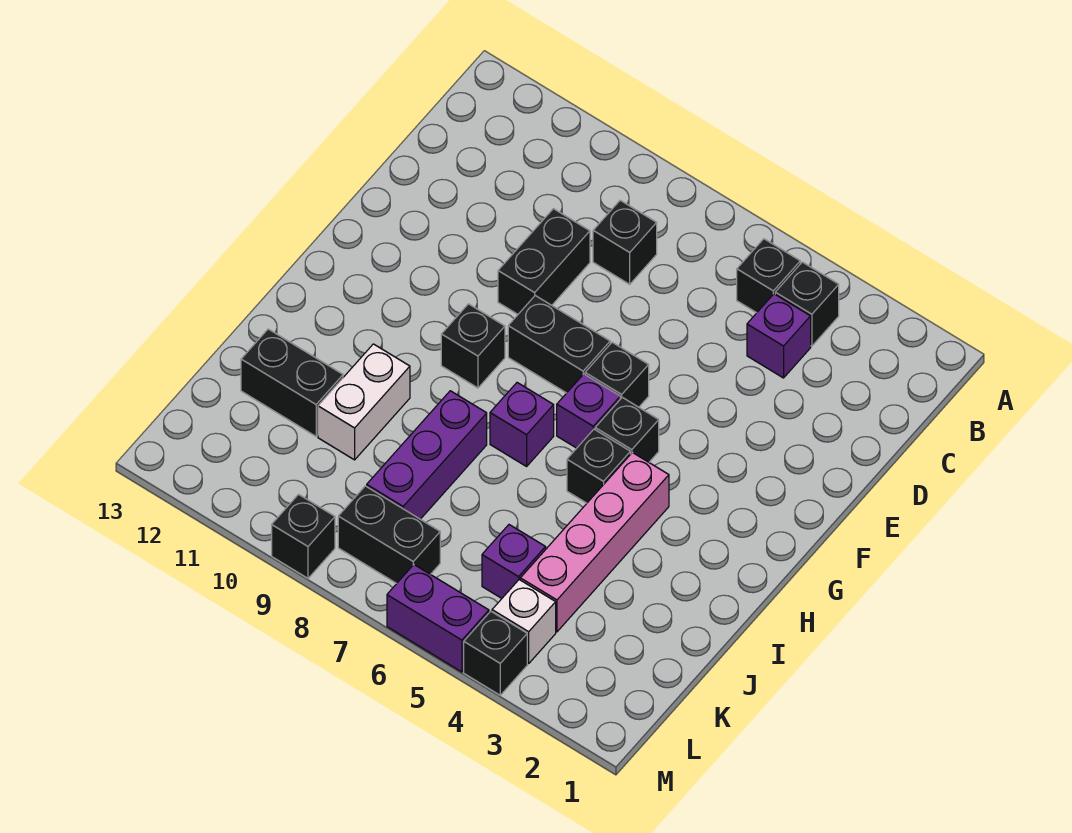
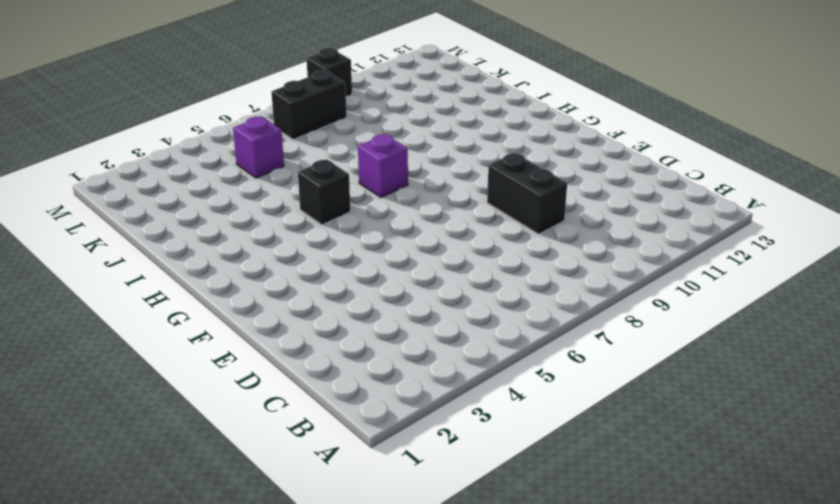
none -> black 1x1 brick [775,262,839,346]
none -> black 1x1 brick [737,239,800,313]
none -> purple 1x1 brick [747,294,811,378]

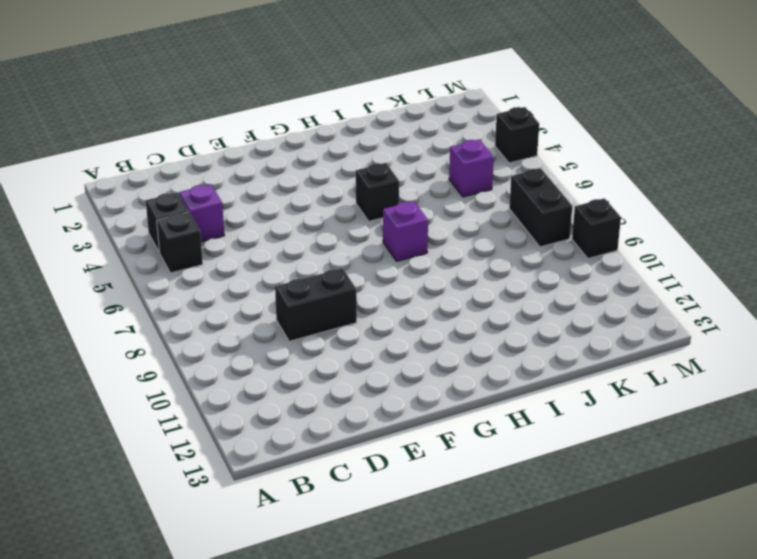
none -> black 1x1 brick [593,200,657,284]
none -> black 1x1 brick [585,342,649,407]
none -> black 1x2 brick [508,296,610,393]

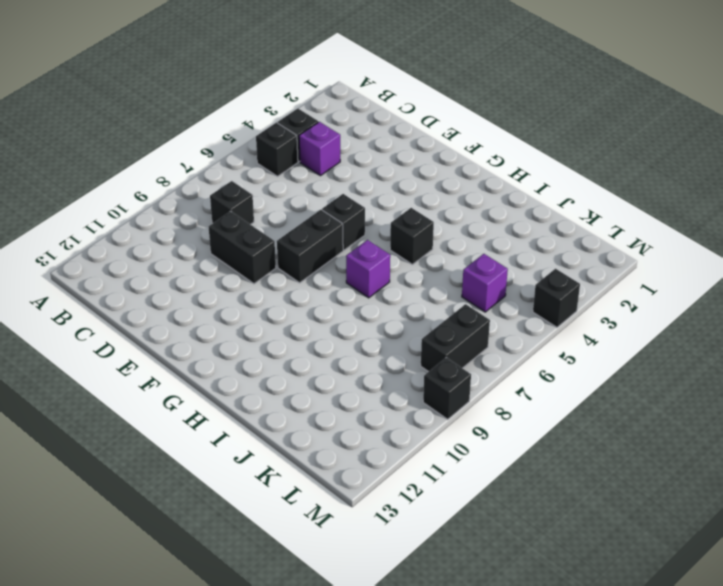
none -> black 1x1 brick [595,397,659,462]
none -> purple 1x1 brick [557,374,620,448]
none -> black 1x1 brick [441,304,505,388]

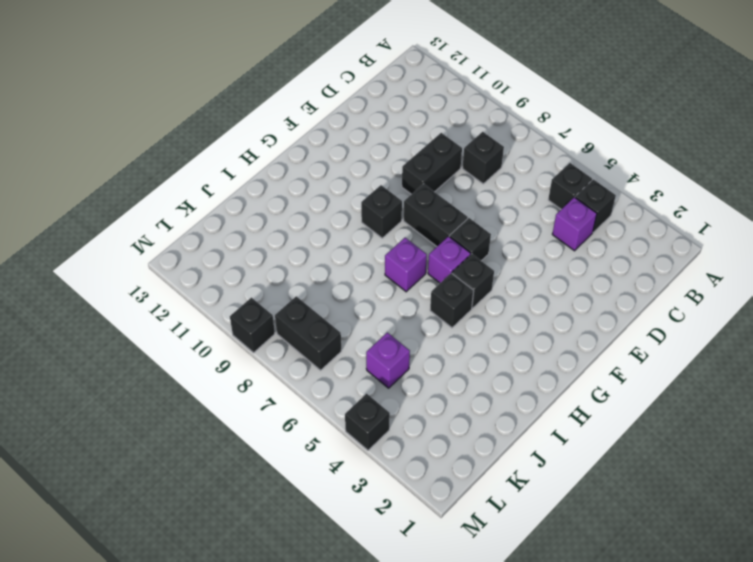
none -> pink 1x4 brick [520,453,669,632]
none -> purple 1x3 brick [367,391,487,519]
none -> white 1x2 brick [318,344,410,460]

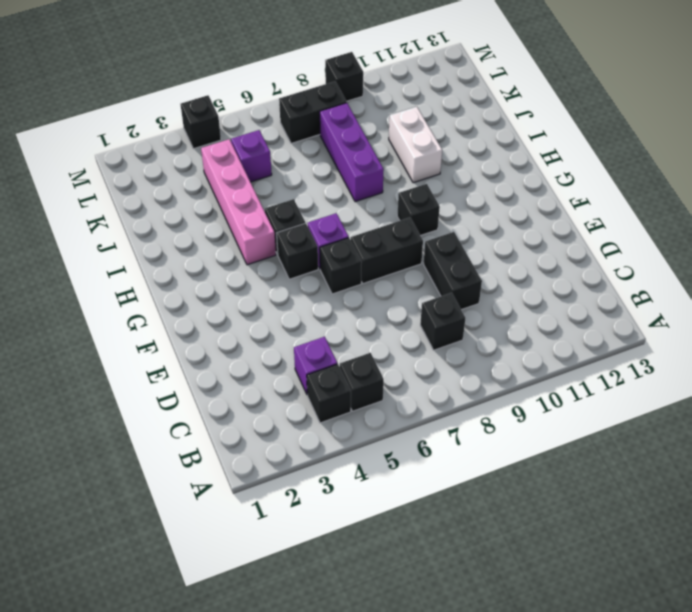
none -> purple 1x1 brick [490,383,554,466]
none -> black 1x2 brick [241,329,343,436]
none -> white 1x1 brick [492,580,556,664]

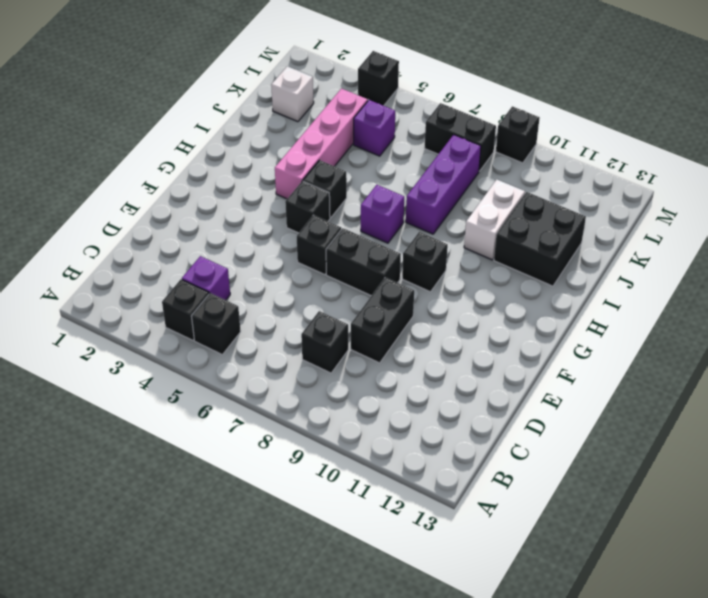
black 2x2 brick [494,192,586,286] -> black 1x2 brick [241,329,343,436]
white 1x1 brick [271,66,314,122] -> white 1x1 brick moved to [492,580,556,664]
none -> purple 1x1 brick [557,374,620,448]
none -> purple 1x2 brick [387,565,489,672]

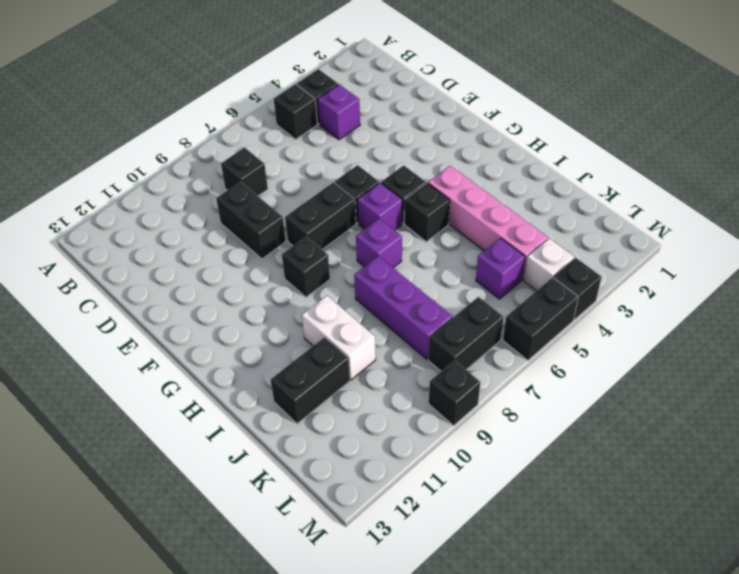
black 1x2 brick [503,277,578,360] -> purple 1x2 brick [387,565,489,672]

